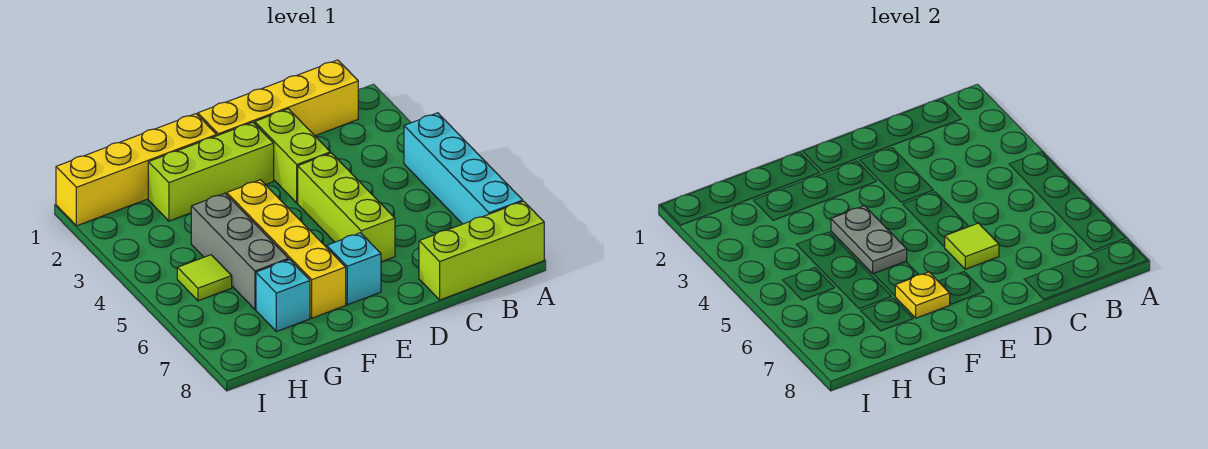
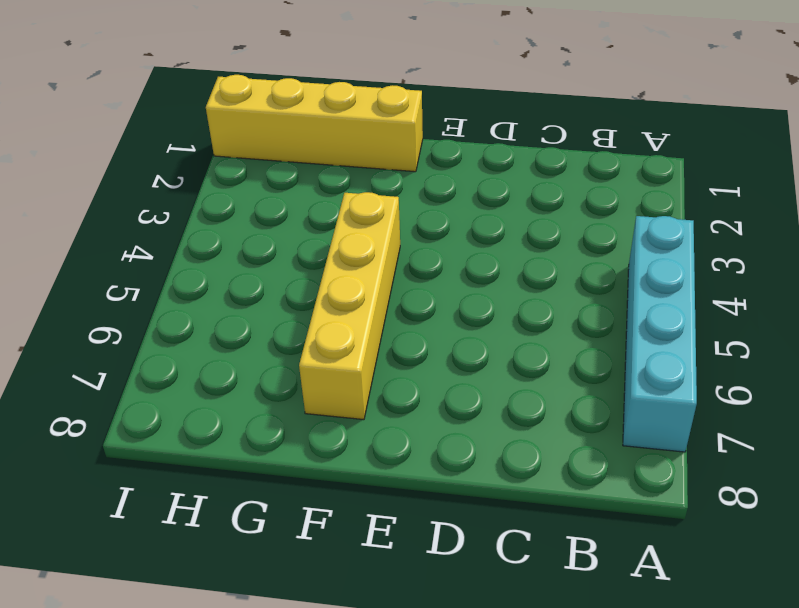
none -> lime 1x3 brick [419,201,544,300]
none -> yellow 1x4 brick [198,60,358,136]
none -> lime 1x2 brick [255,109,330,203]

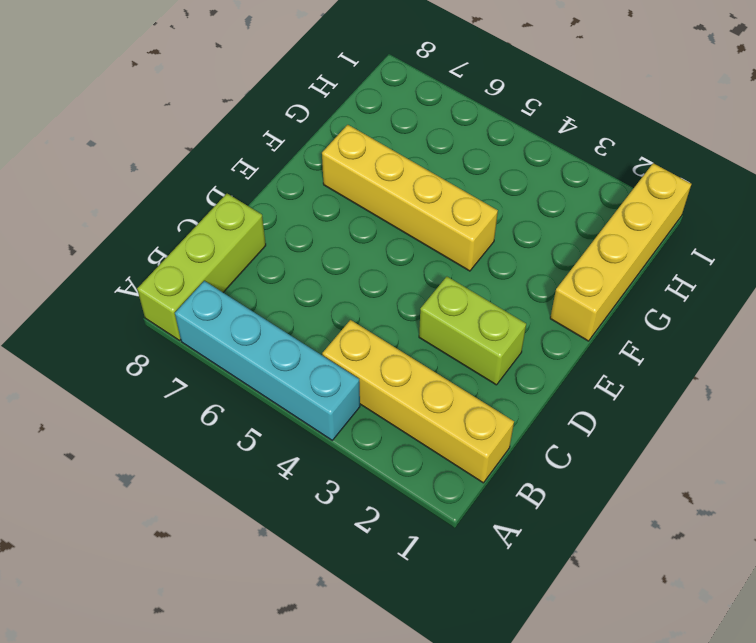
yellow 1x4 brick [322,320,514,483] -> yellow 1x4 brick turned to [198,60,358,136]
none -> lime 1x3 brick [298,153,395,262]
none -> lime 1x3 brick [148,122,274,221]
none -> cyan 1x1 brick [327,233,381,305]

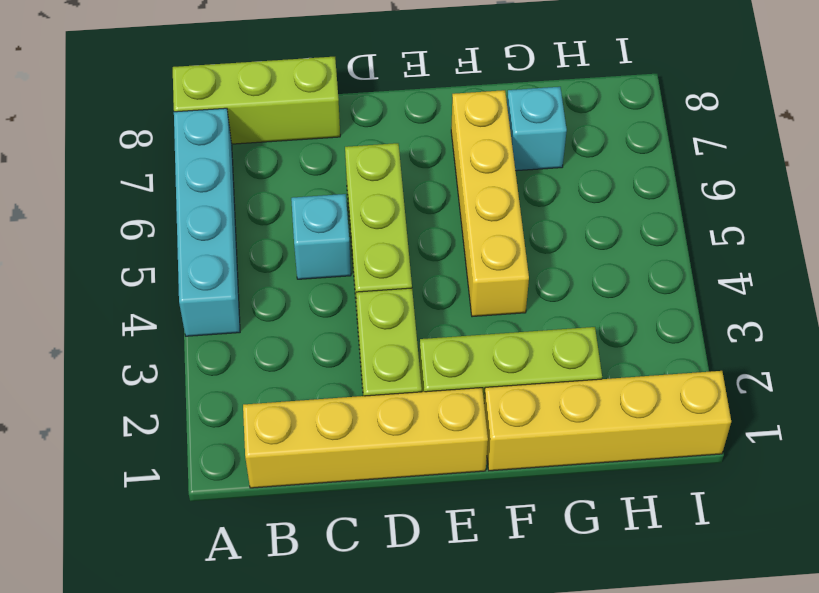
cyan 1x1 brick [291,194,351,279] -> cyan 1x1 brick moved to [327,233,381,305]
none -> grey 1x3 brick [191,193,289,309]
none -> lime 1x1 tile [177,255,232,301]
none -> lime 1x1 tile [945,223,999,269]

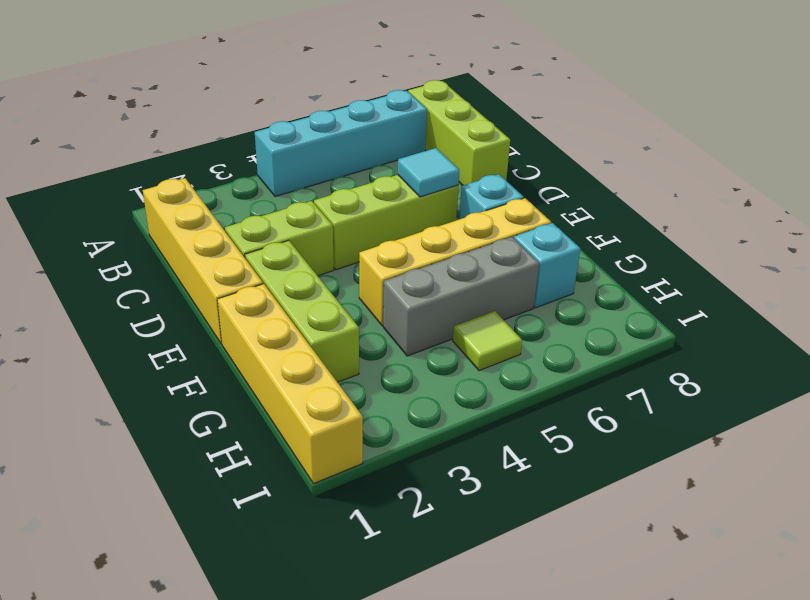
cyan 1x1 tile [398,148,459,197] -> lime 1x1 tile [945,223,999,269]
none -> grey 1x2 plate [831,206,907,274]
none -> yellow 1x1 plate [895,272,950,318]

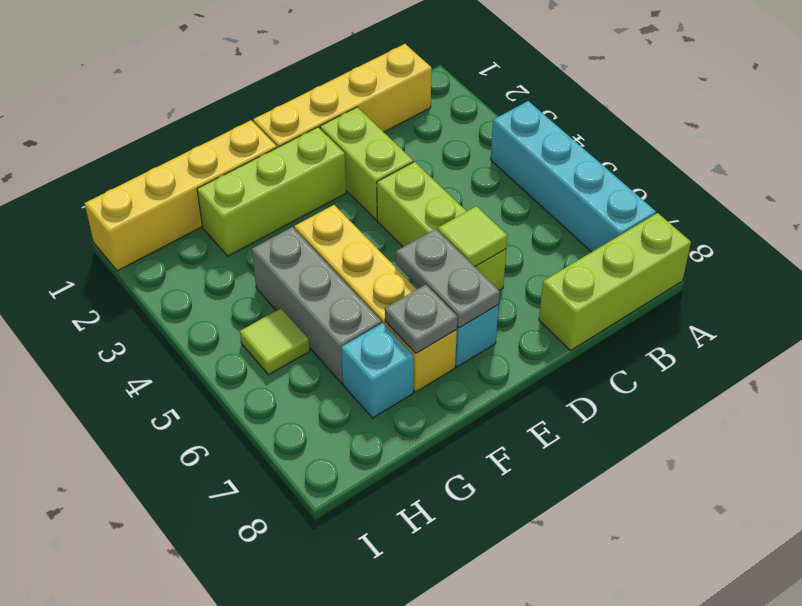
grey 1x2 plate [396,229,500,328] -> grey 1x2 plate moved to [831,206,907,274]
grey 1x1 plate [385,285,457,353] -> yellow 1x1 plate [895,272,950,318]

